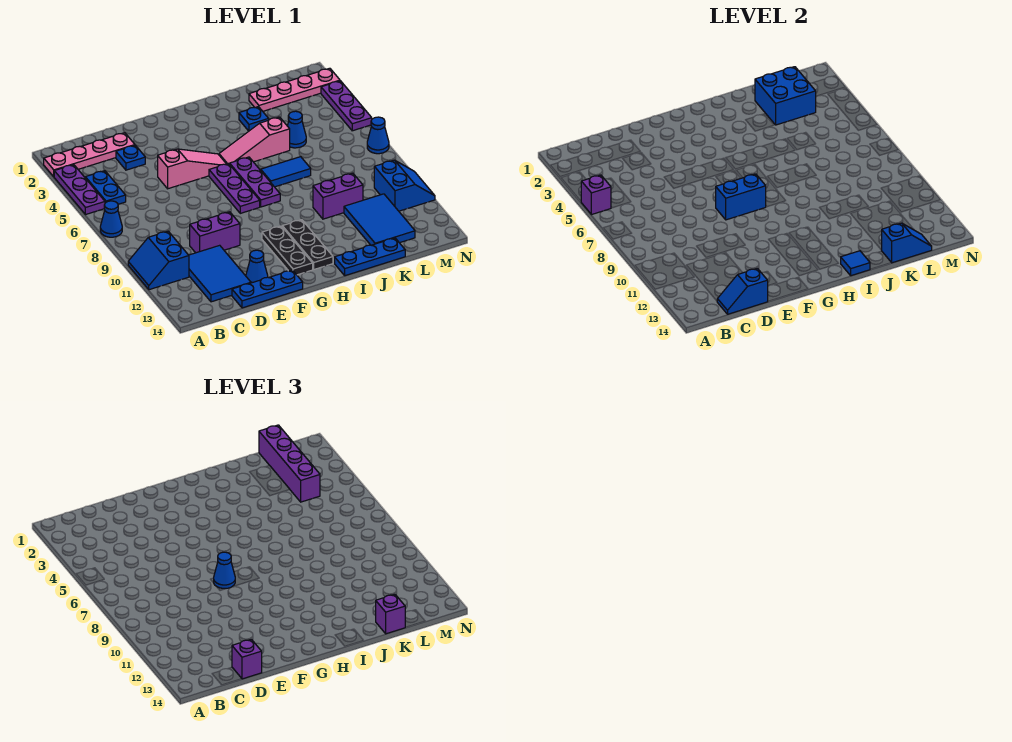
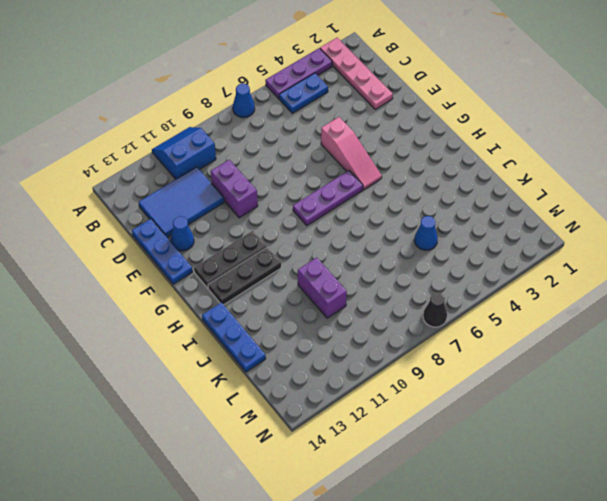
black 1x1 cone [423,293,447,327] -> blue 1x1 cone [367,117,389,154]
none -> blue 1x1 plate [116,145,145,170]
none -> pink 1x3 slope [219,117,290,164]
none -> purple 1x3 plate [230,157,280,207]
none -> blue 1x2 tile [261,157,311,187]

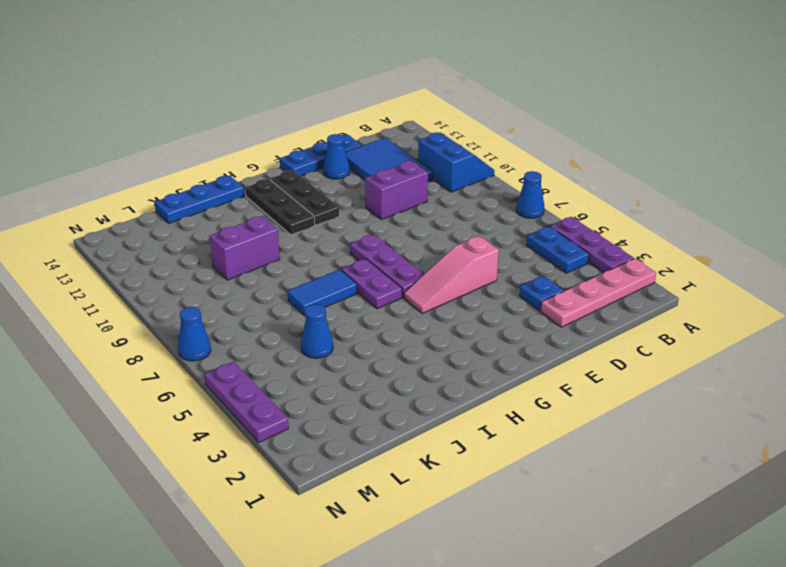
purple 1x2 plate [341,259,402,309] -> purple 1x3 plate [230,157,280,207]
none -> pink 1x3 slope [219,117,290,164]
none -> blue 1x1 plate [239,107,269,131]
none -> pink 1x4 plate [249,68,340,111]
none -> blue 2x3 tile [344,194,415,245]

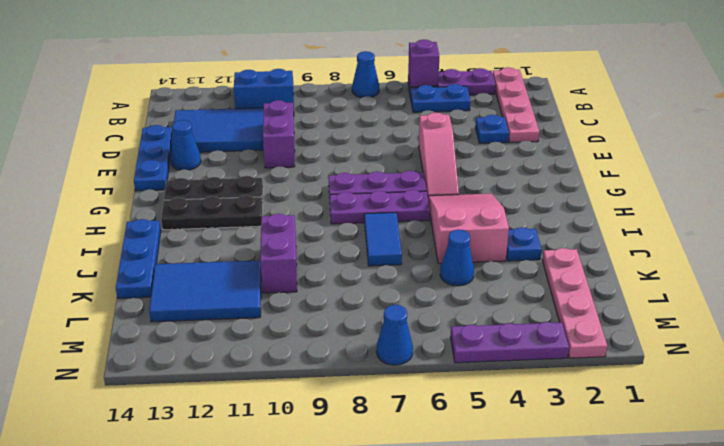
pink 2x3 slope [428,194,509,263] -> pink 1x3 slope [219,117,290,164]
none -> blue 2x2 slope [374,160,435,211]
none -> blue 1x2 slope [717,268,768,314]
none -> blue 1x2 brick [716,174,766,220]
none -> blue 1x1 tile [841,251,870,276]

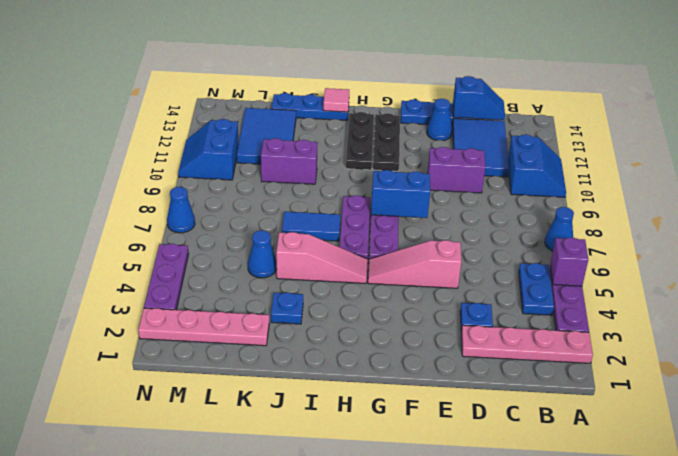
pink 1x1 tile [323,88,349,112] -> blue 1x1 tile [841,251,870,276]
none -> blue 2x2 brick [755,67,816,125]
none -> blue 1x2 slope [882,223,932,263]
none -> purple 1x1 brick [232,639,262,679]
none -> blue 1x1 cone [214,552,235,588]

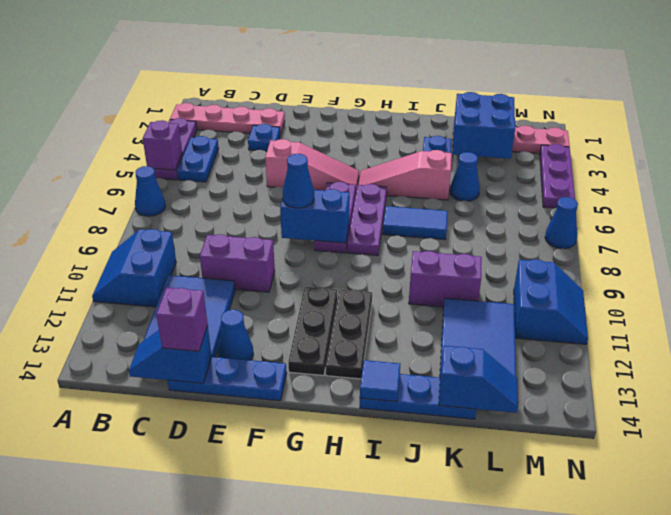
none -> purple 1x1 brick [376,594,405,634]
none -> purple 1x4 brick [259,425,320,502]

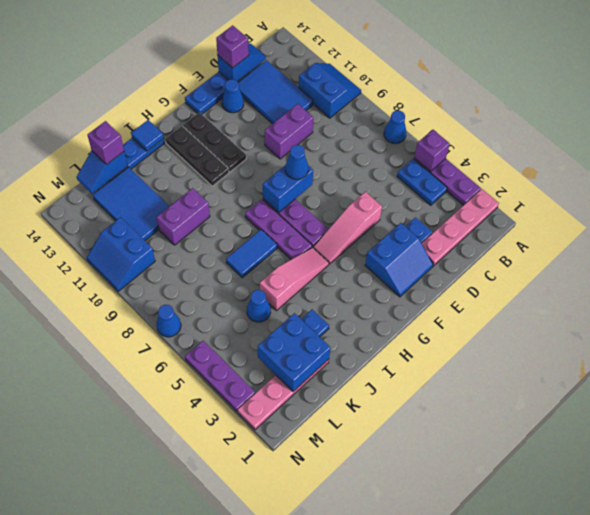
blue 2x2 slope [365,223,433,297] -> none
none -> purple 1x4 brick [259,425,320,502]

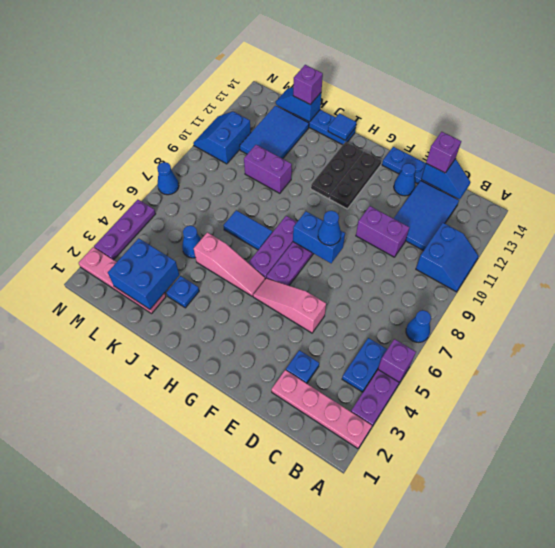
none -> purple 1x4 brick [259,425,320,502]

